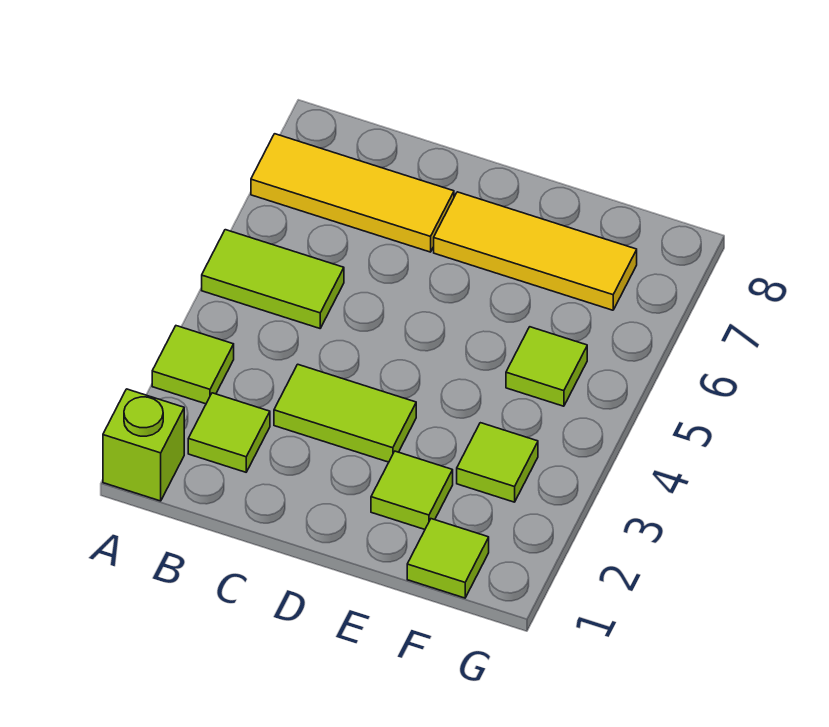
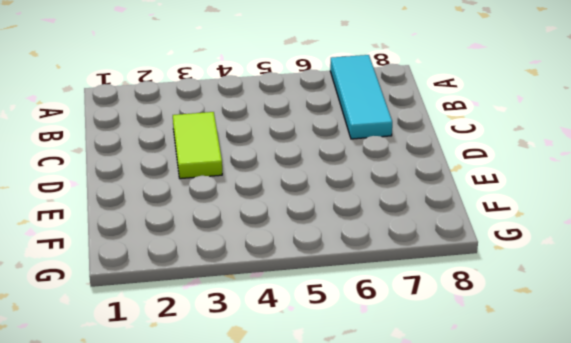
cyan 1x3 tile [330,55,392,139] -> yellow 1x3 tile [251,134,454,252]
none -> lime 1x1 brick [103,389,184,501]
none -> lime 1x1 tile [152,326,234,404]

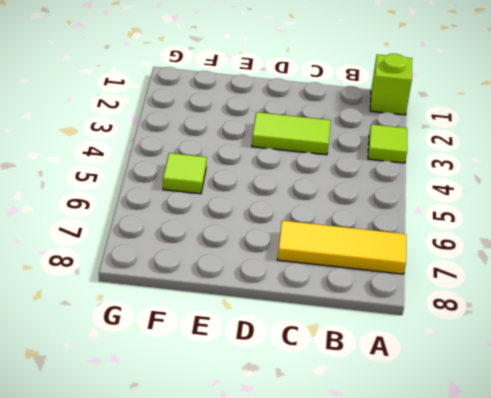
none -> lime 1x2 tile [202,230,344,328]
none -> lime 1x1 tile [188,393,270,472]

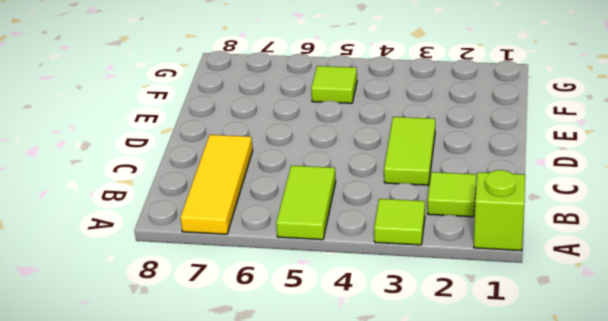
none -> yellow 1x3 tile [434,192,637,310]
none -> lime 1x1 tile [371,451,453,529]

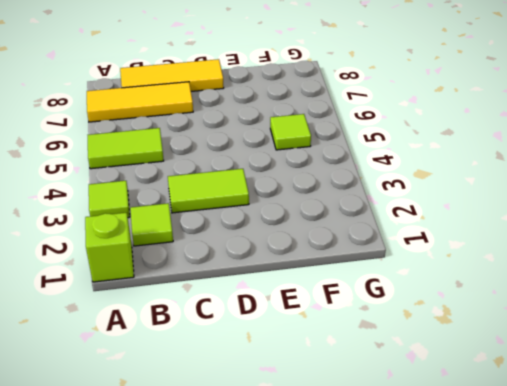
yellow 1x3 tile [120,59,224,91] -> yellow 1x3 tile moved to [434,192,637,310]
none -> lime 1x1 tile [371,451,453,529]
none -> lime 1x1 tile [407,519,489,598]

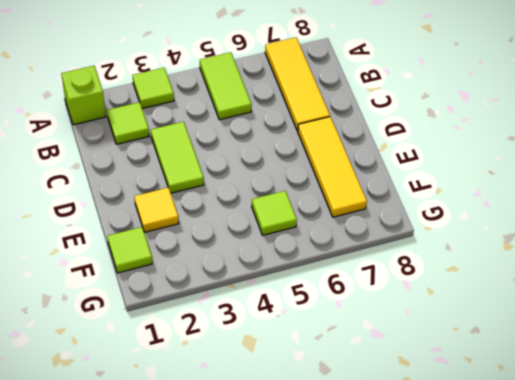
yellow 1x1 tile [135,188,179,232] -> lime 1x1 tile [371,451,453,529]
none -> lime 1x1 tile [457,423,538,502]

